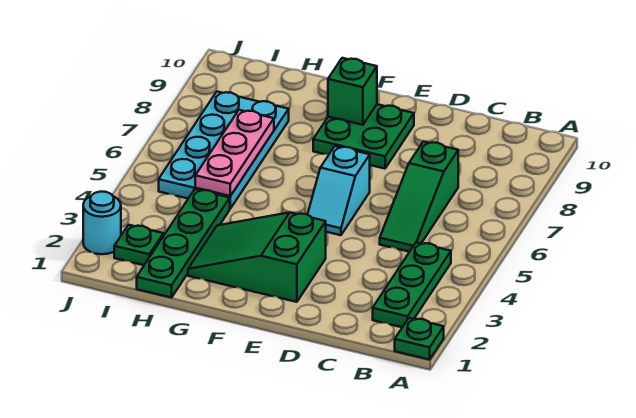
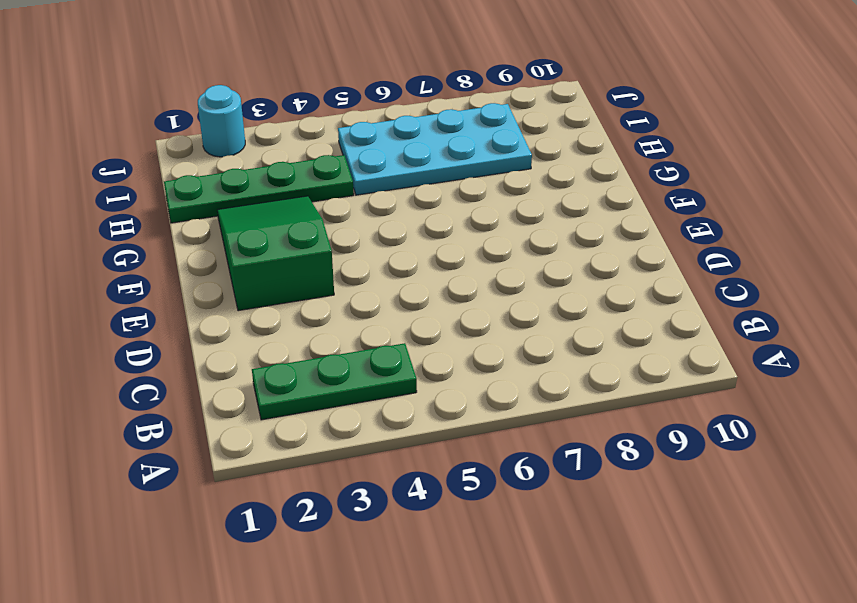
none -> green 1x1 plate [395,318,444,360]
none -> green 1x3 slope [380,142,458,252]
none -> cyan 1x2 slope [308,146,370,235]

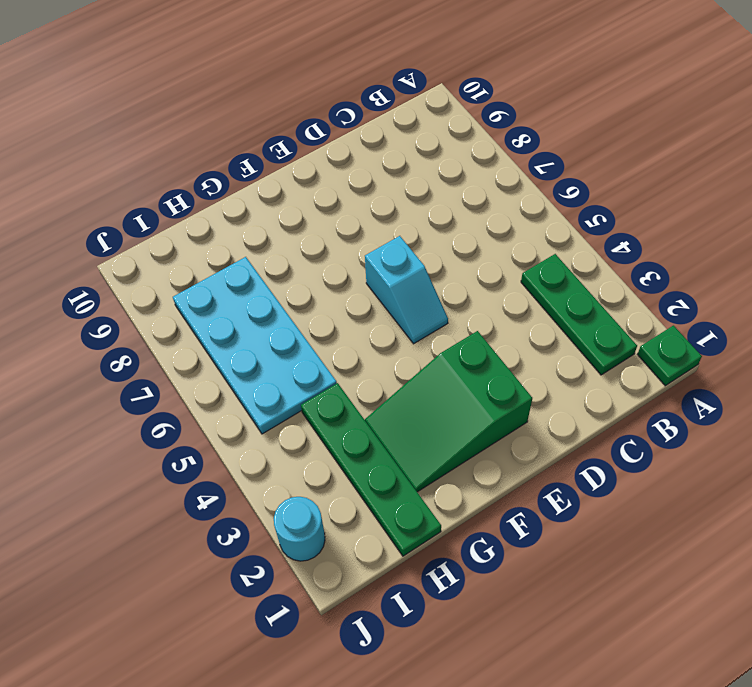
none -> green 1x3 slope [380,142,458,252]
none -> green 2x2 plate [313,104,414,169]
none -> green 1x1 plate [114,225,163,265]

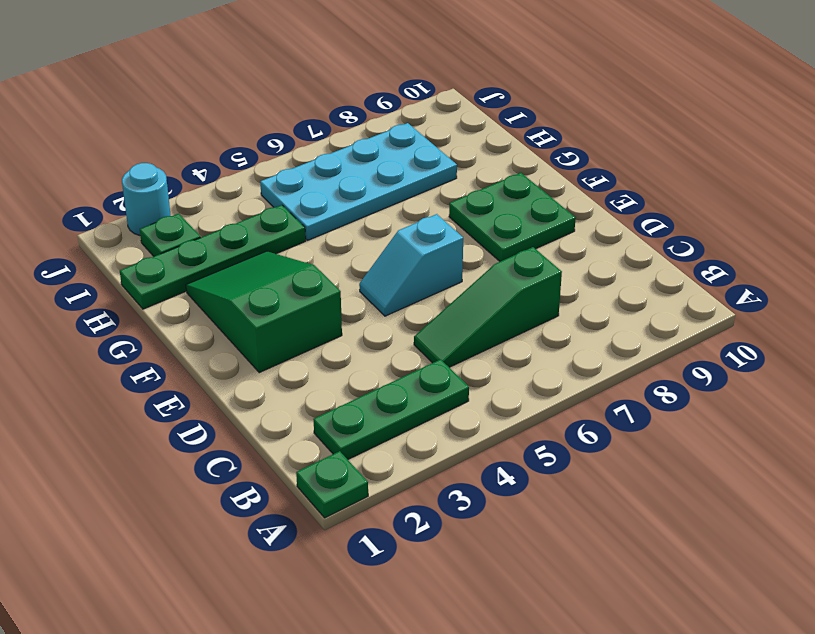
none -> green 1x1 brick [328,58,377,125]
none -> pink 1x3 plate [195,110,274,196]

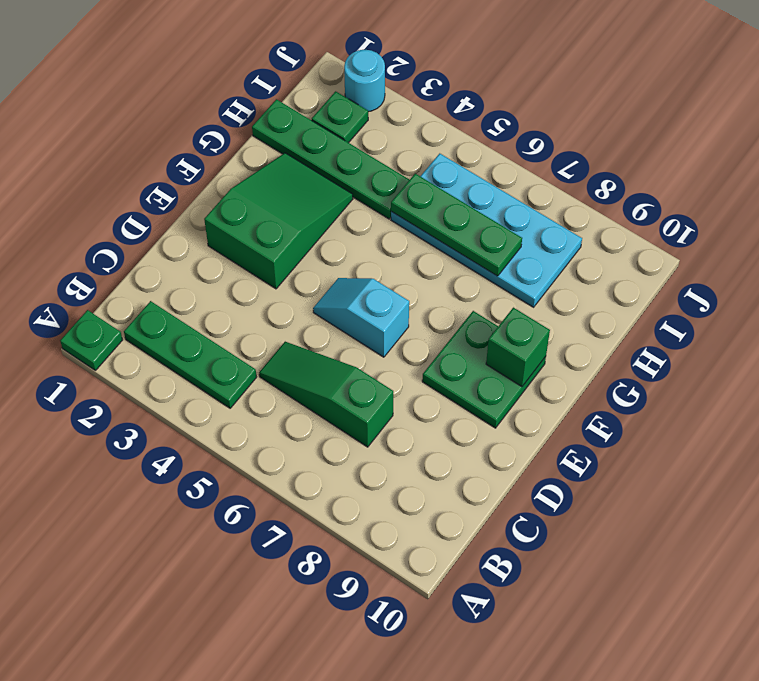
green 1x3 plate [391,174,522,276] -> pink 1x3 plate [195,110,274,196]

